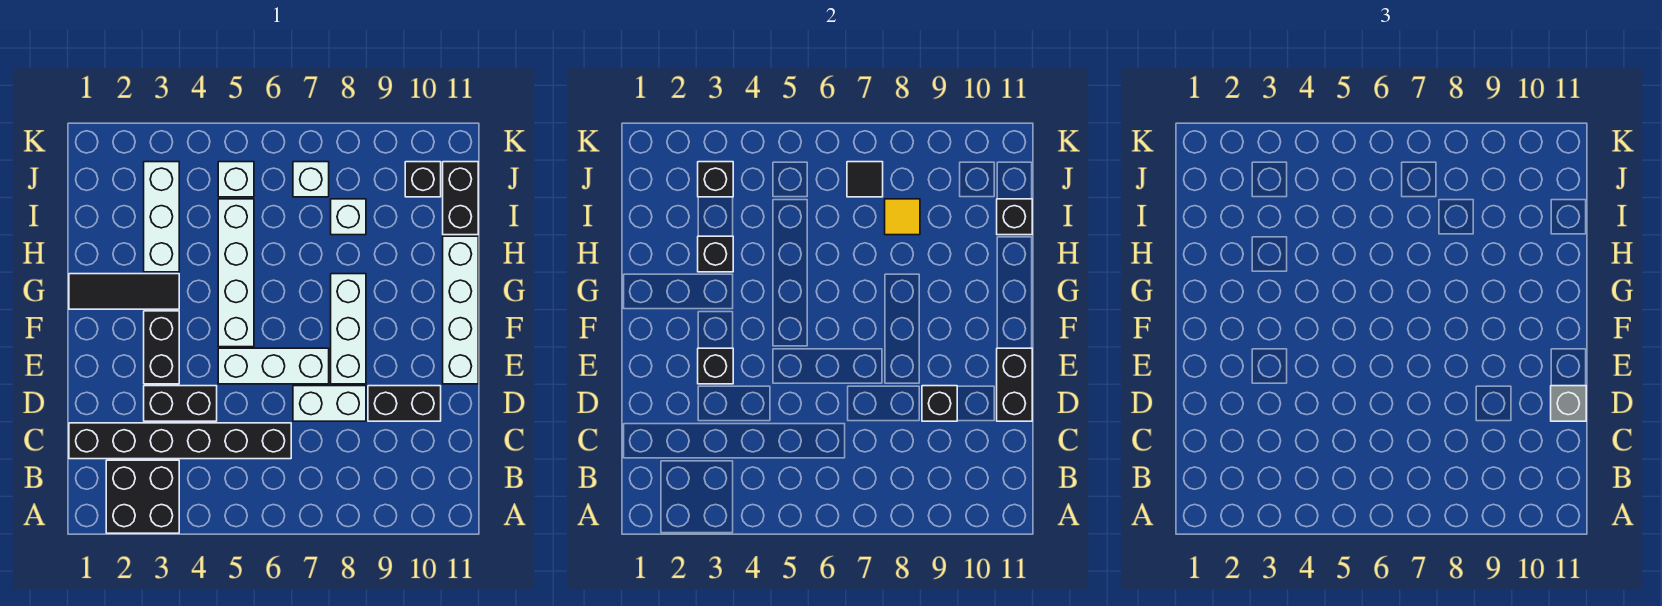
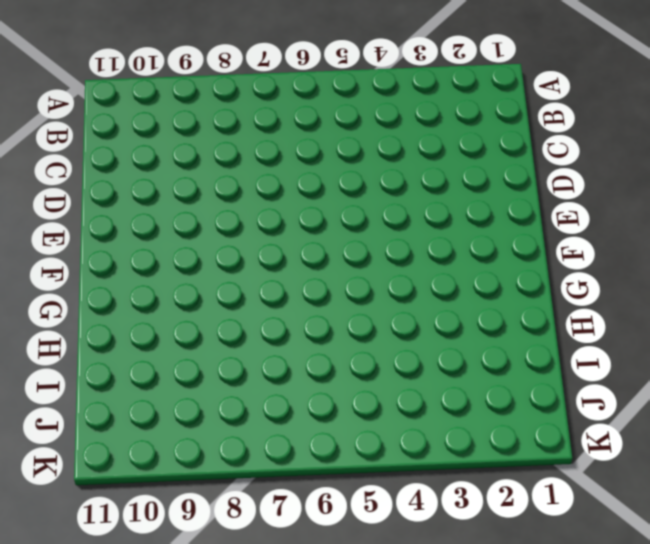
none -> black 2x2 brick [106,460,179,533]
none -> black 1x6 brick [69,423,291,459]
none -> black 1x2 brick [144,386,217,421]

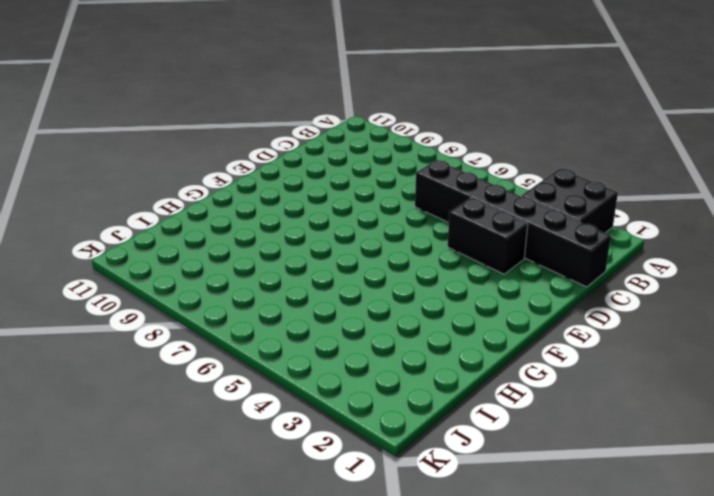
none -> white 1x2 brick [293,386,366,421]
none -> black 1x2 brick [368,386,441,421]
none -> black 1x2 brick [144,311,179,384]

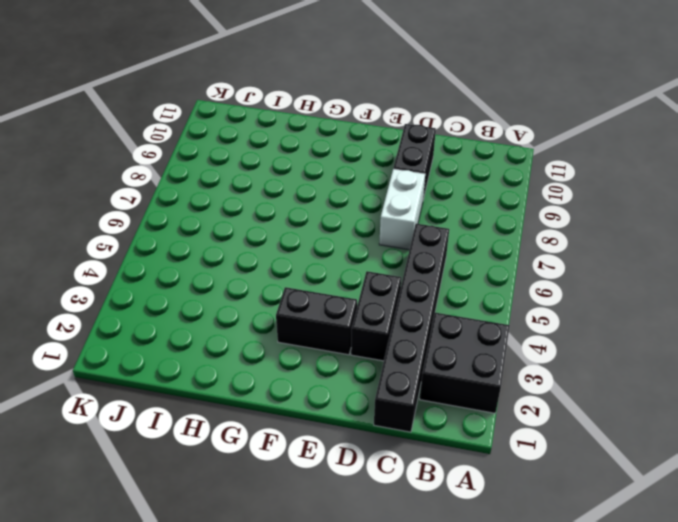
none -> white 1x3 brick [218,348,329,384]
none -> white 1x3 brick [331,274,366,384]
none -> white 1x4 brick [443,236,478,384]

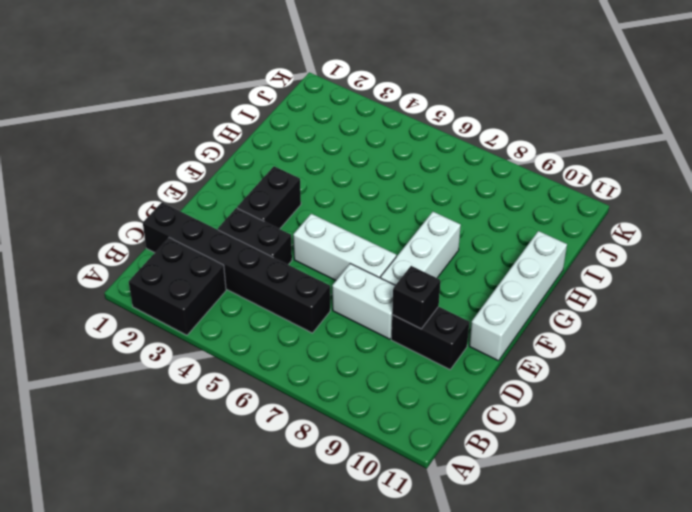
none -> white 1x4 brick [218,199,254,347]
none -> black 1x3 tile [69,274,179,309]
none -> white 1x3 brick [144,162,179,272]

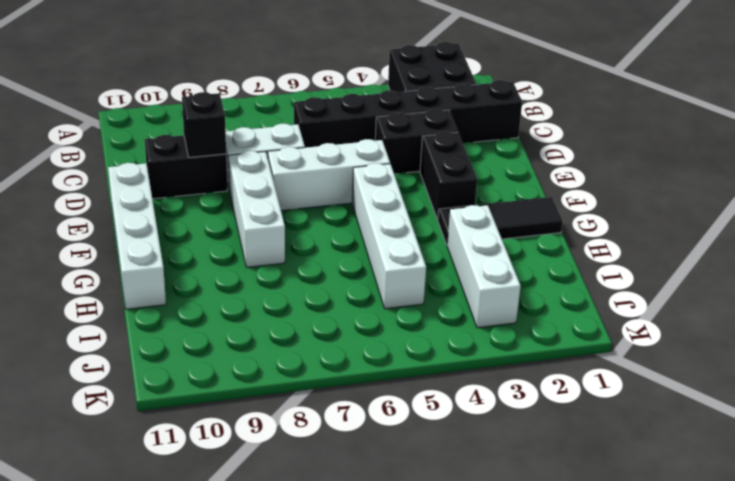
none -> white 1x1 brick [331,199,366,235]
none -> black 1x2 brick [443,162,478,235]
none -> white 1x1 brick [218,162,254,197]

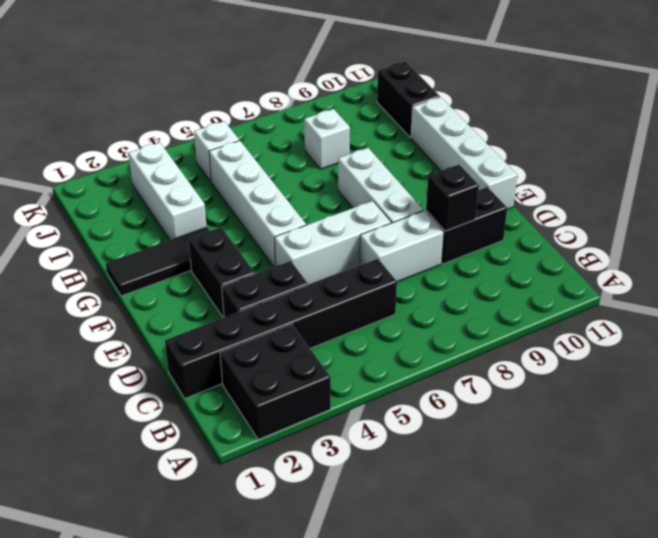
none -> white 1x1 brick [293,162,329,197]
none -> black 1x1 brick [405,162,441,197]
none -> black 1x2 brick [997,348,1032,421]

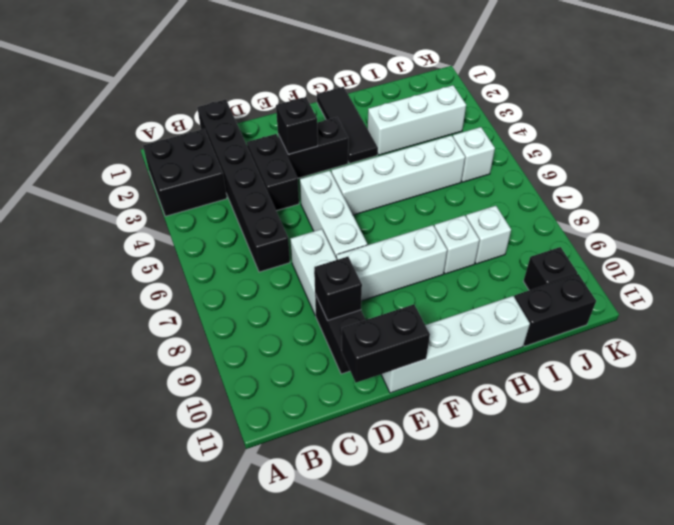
white 1x1 brick [434,215,479,274] -> white 1x1 brick moved to [293,162,329,197]
none -> black 1x1 brick [698,236,733,272]
none -> yellow 1x1 tile [885,199,920,235]
none -> black 1x1 brick [997,199,1032,235]

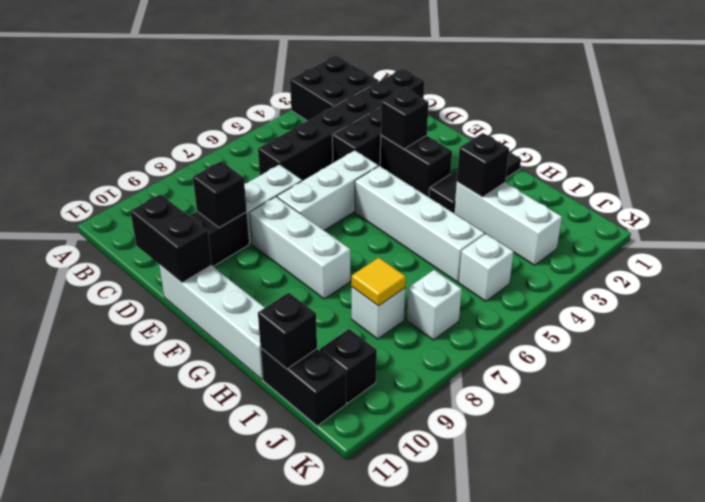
none -> black 1x1 brick [698,162,733,197]
none -> black 1x1 tile [847,162,883,197]
none -> grey 1x1 brick [1551,386,1586,421]

